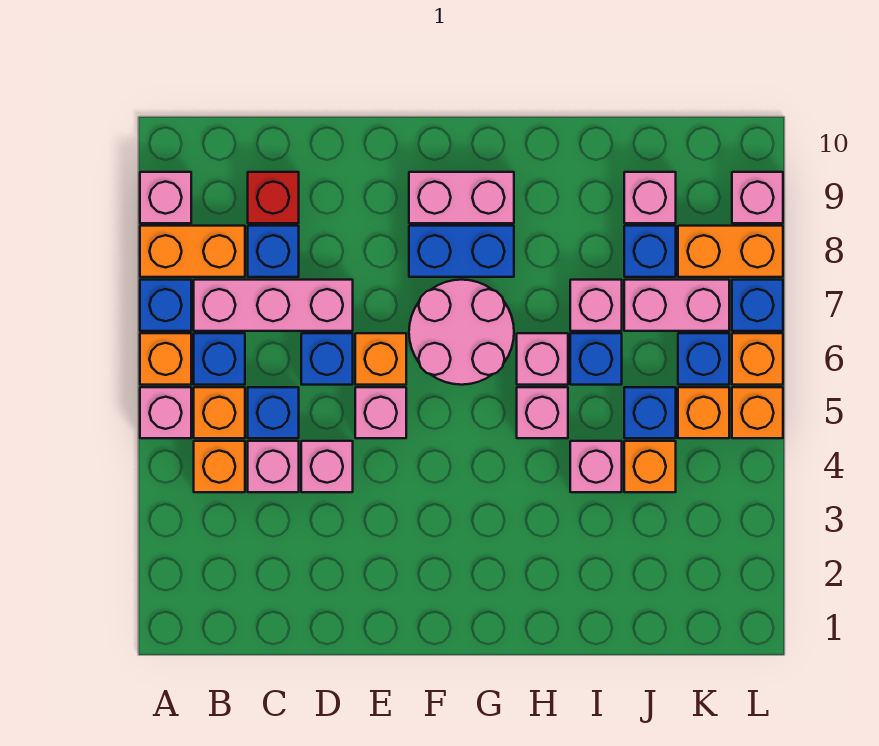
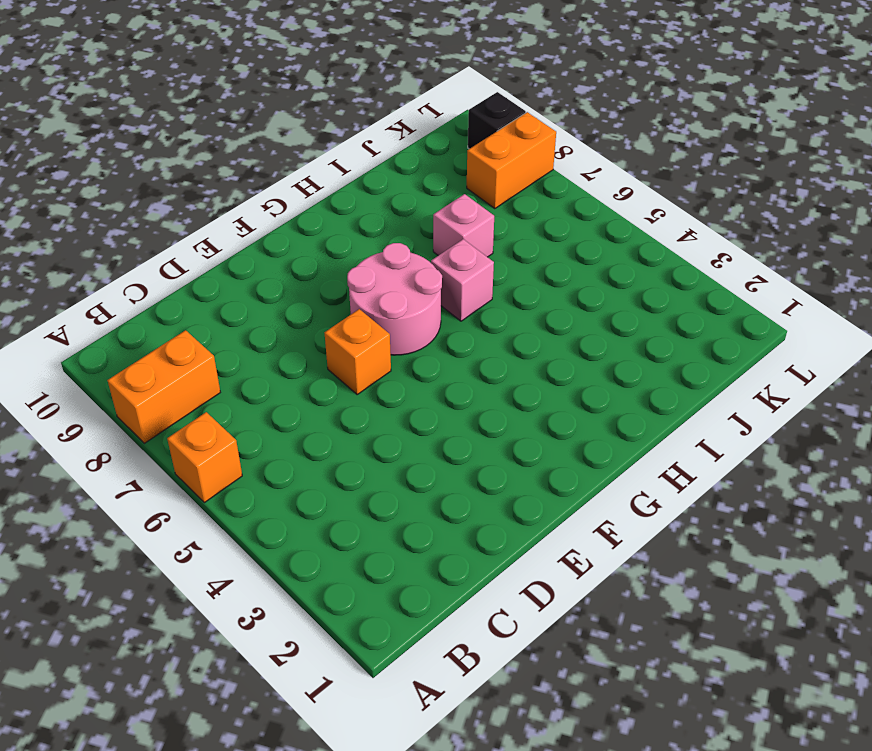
black 1x1 brick [468,92,526,149] -> pink 1x1 brick [732,172,783,223]
none -> pink 1x1 brick [140,387,191,438]
none -> blue 1x1 brick [140,280,191,331]
none -> pink 1x1 brick [140,172,191,223]
none -> orange 1x1 brick [194,441,245,492]

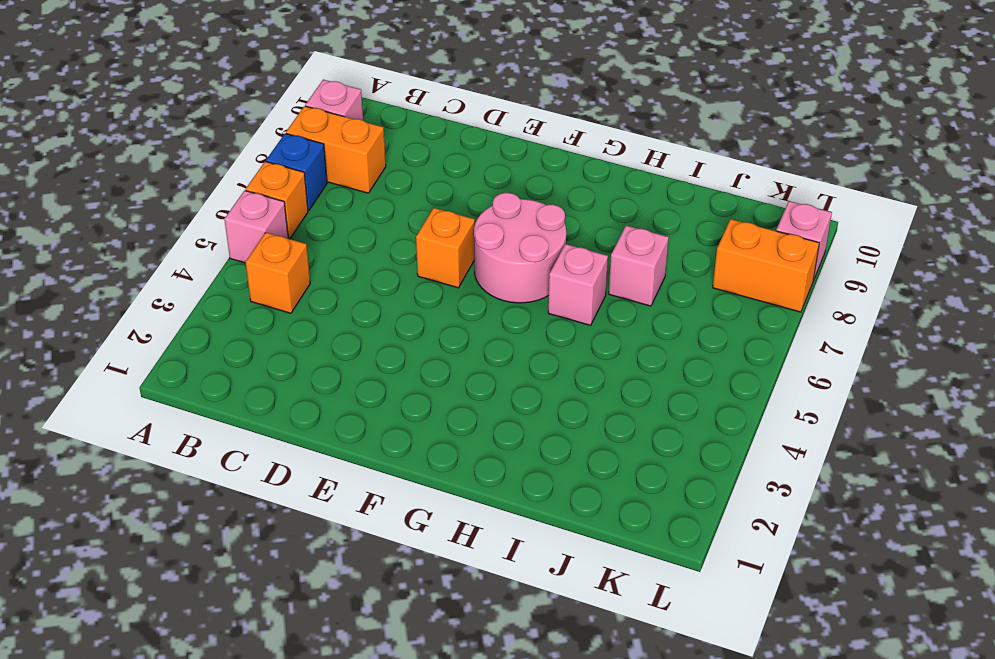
none -> orange 1x1 brick [194,387,245,438]
none -> blue 1x1 brick [194,333,245,385]
none -> pink 1x3 brick [194,280,353,331]
none -> pink 1x1 brick [248,441,299,492]

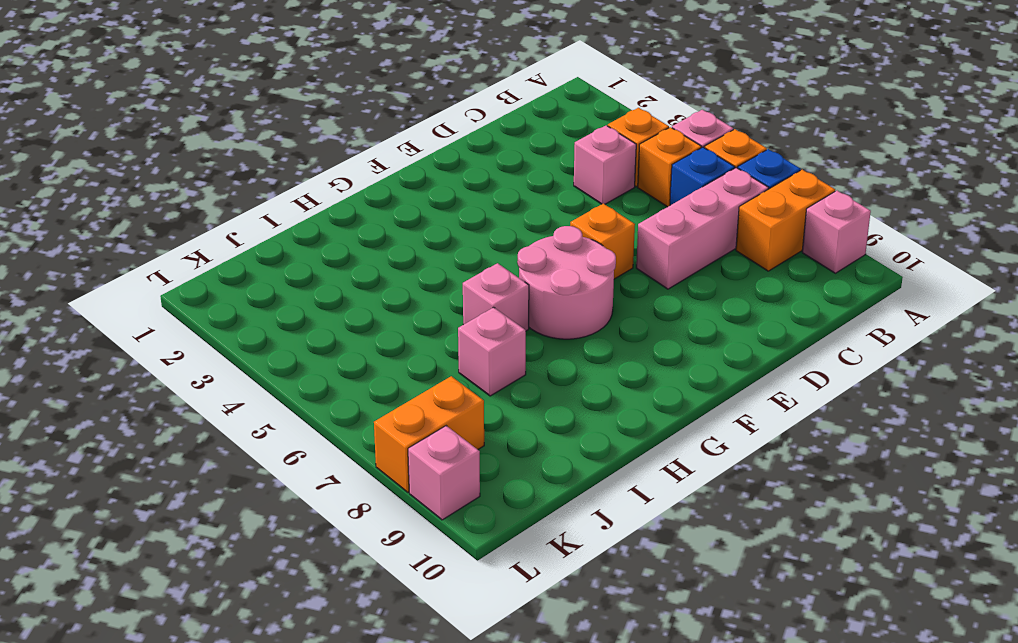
none -> blue 1x1 brick [248,387,299,438]
none -> blue 1x1 brick [248,226,299,277]
none -> red 1x1 brick [248,172,299,223]
none -> pink 1x1 brick [301,441,353,492]

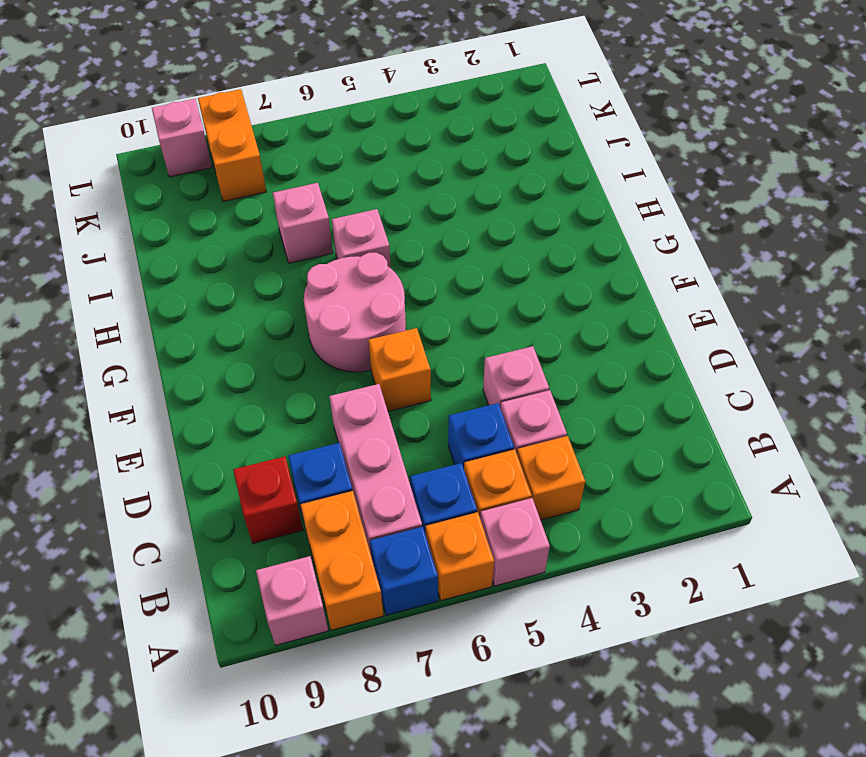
none -> blue 1x1 brick [301,333,353,385]
none -> pink 1x1 brick [355,387,406,438]
none -> blue 1x2 brick [409,226,514,277]
none -> pink 1x2 brick [409,172,514,223]

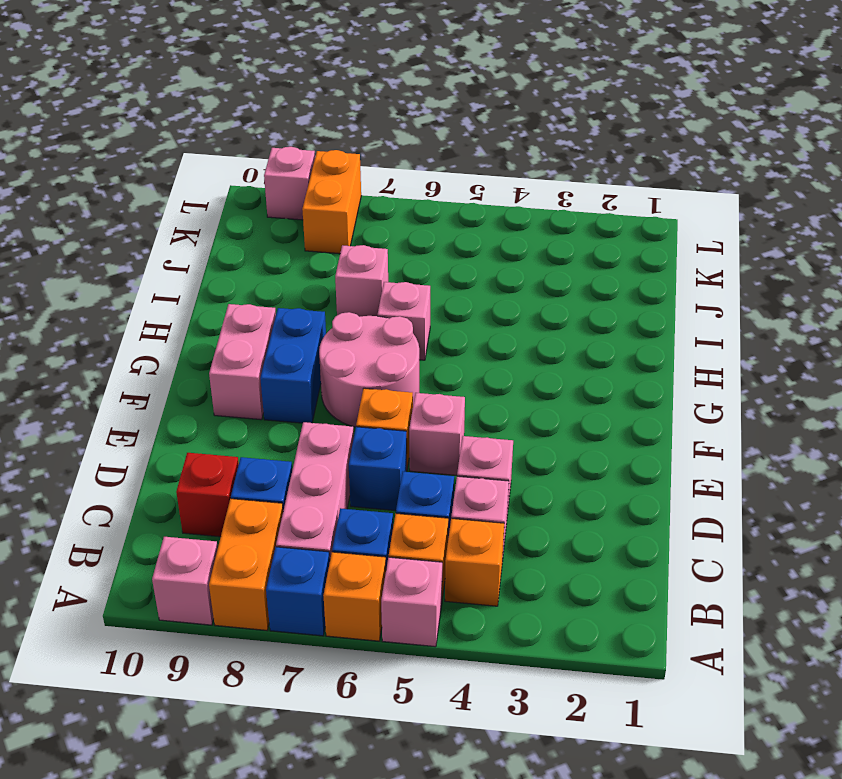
none -> pink 1x1 brick [517,387,568,438]
none -> pink 1x1 brick [570,441,622,492]
none -> blue 1x1 brick [570,333,622,385]
none -> orange 1x1 brick [624,441,676,492]

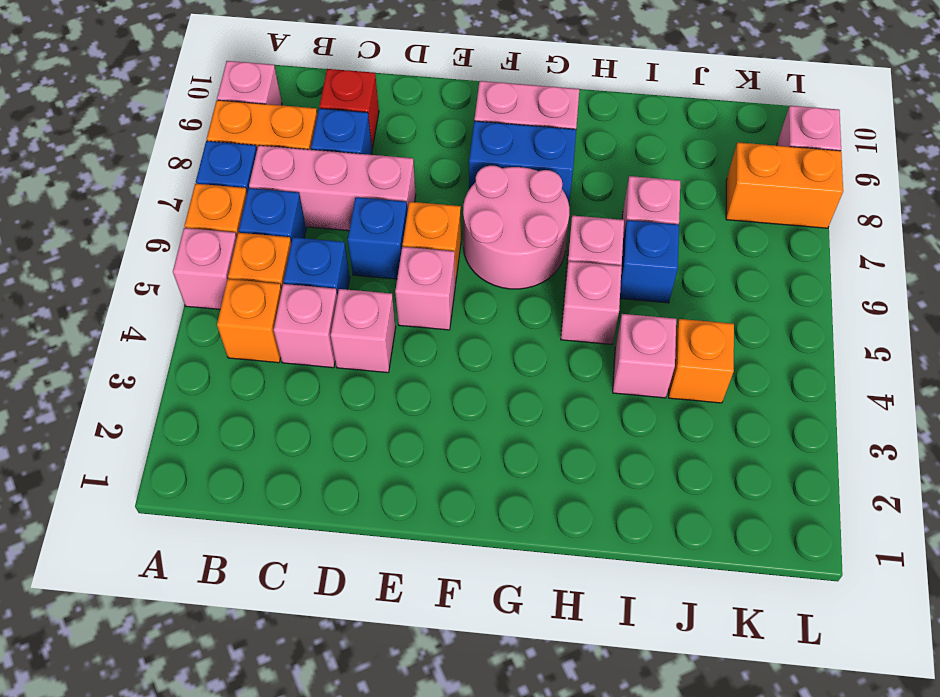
none -> blue 1x1 brick [624,387,676,438]
none -> pink 1x2 brick [624,280,729,331]
none -> blue 1x1 brick [624,226,676,277]
none -> pink 1x1 brick [624,172,676,223]

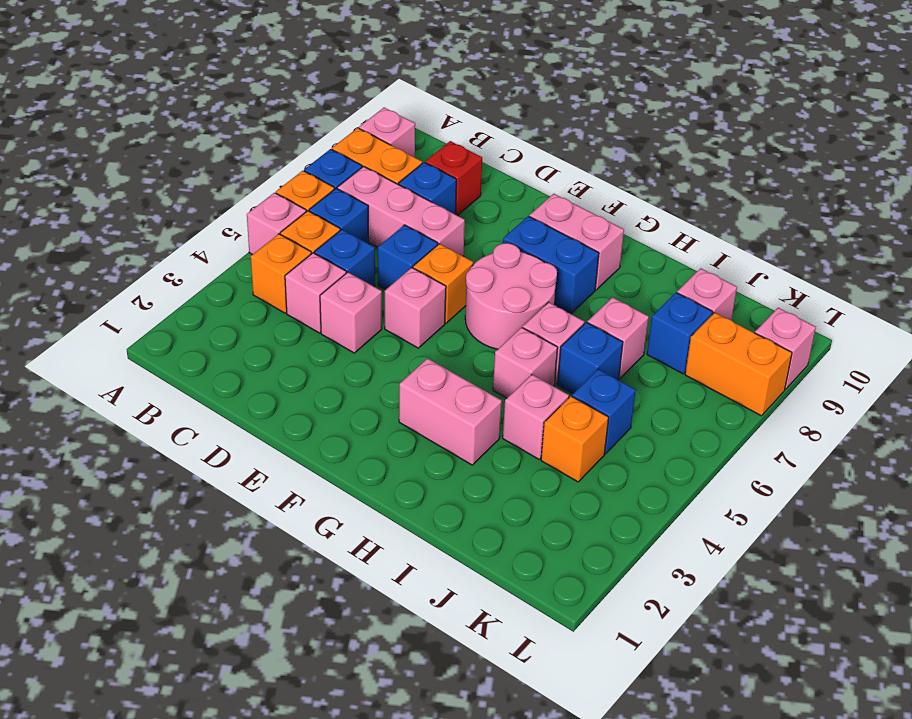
pink 1x2 brick [399,359,502,465] -> pink 1x2 brick moved to [624,280,729,331]
none -> orange 1x1 brick [678,387,729,438]
none -> blue 1x1 brick [678,333,729,385]
none -> orange 1x1 brick [732,387,783,438]
none -> orange 1x1 brick [732,333,783,385]

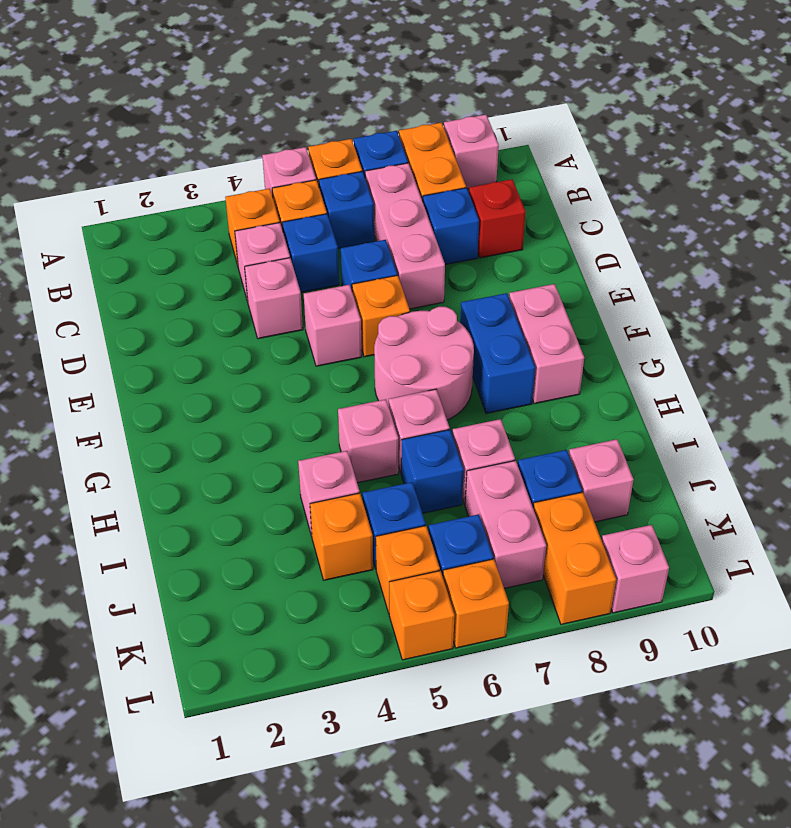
none -> blue 1x1 brick [732,280,783,331]

